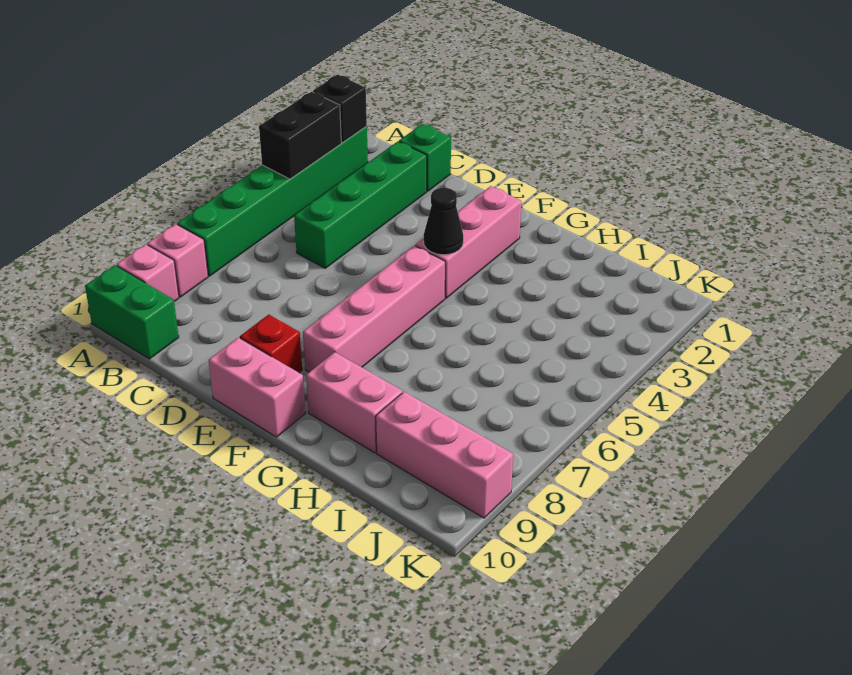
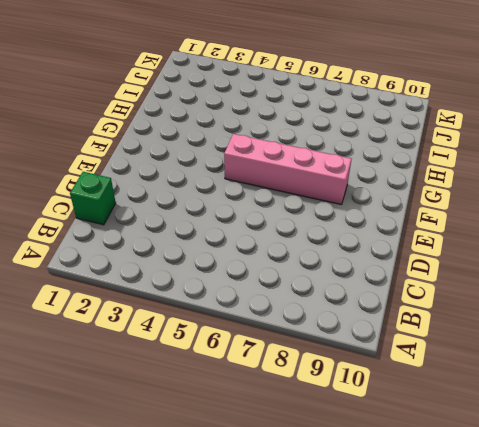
none -> green 1x6 brick [177,126,368,276]
none -> pink 1x1 brick [147,224,208,297]
none -> pink 1x1 brick [117,244,179,301]

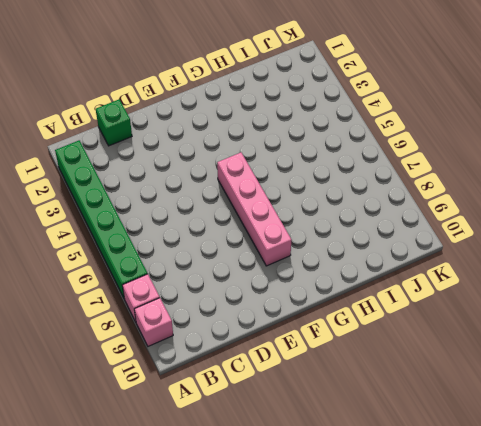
none -> green 1x2 brick [85,265,179,359]
none -> green 1x4 brick [294,141,427,268]
none -> red 1x1 brick [240,314,302,373]

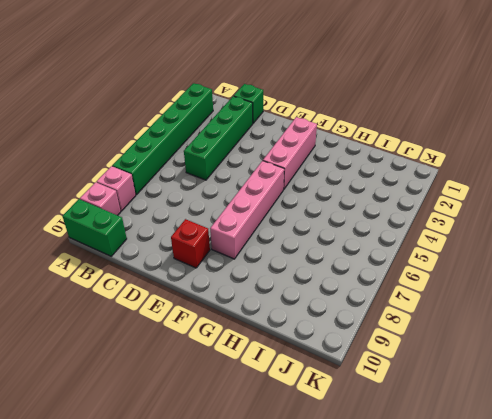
none -> pink 1x2 brick [209,337,306,437]
none -> pink 1x2 brick [306,352,402,453]
none -> pink 1x3 brick [376,392,513,518]

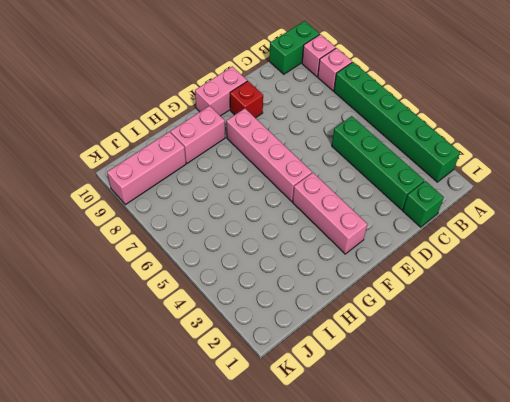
none -> black 1x1 brick [313,74,367,142]
none -> black 1x2 brick [259,92,341,179]
none -> black 1x1 cone [424,188,463,255]

